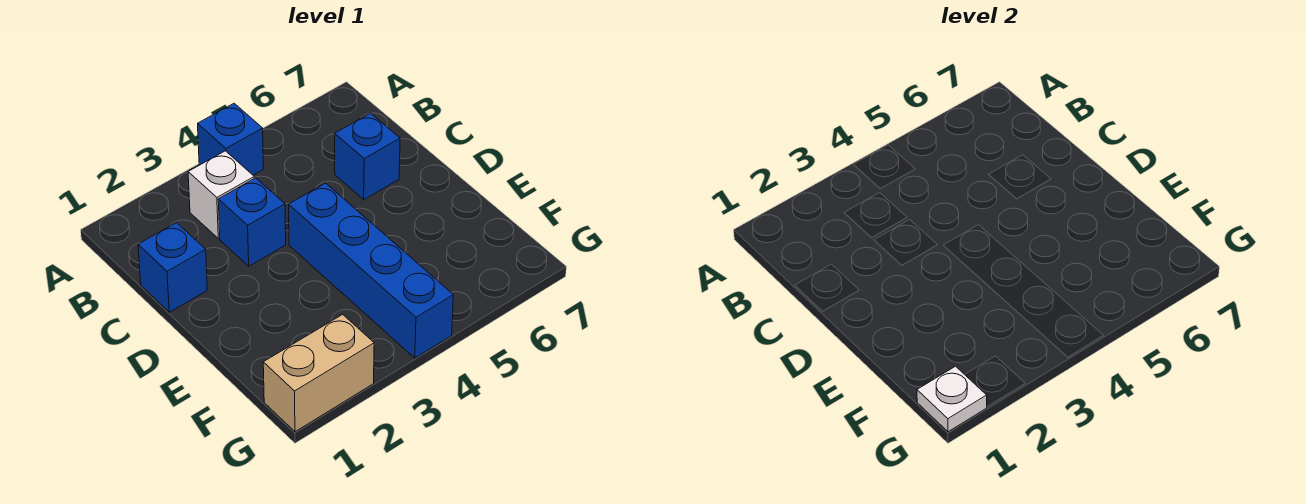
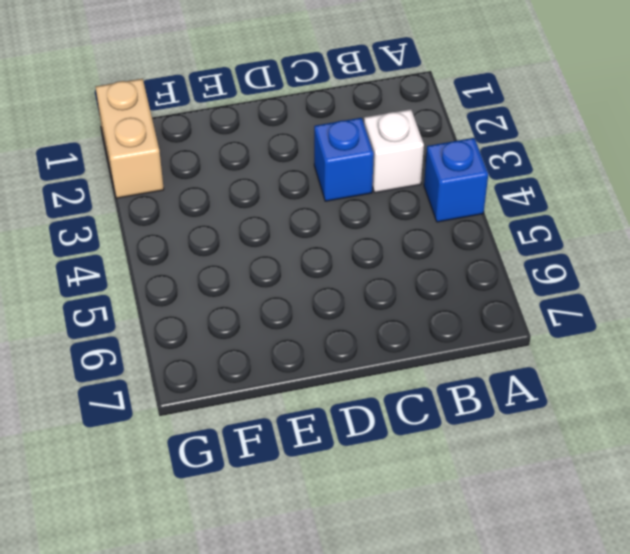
none -> blue 1x1 brick [138,223,207,312]
none -> blue 1x1 brick [335,113,400,199]

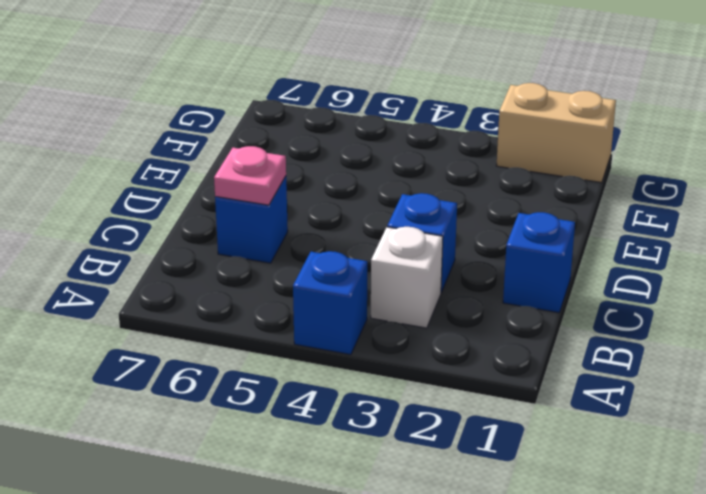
pink 1x1 plate [214,146,286,205] -> none
none -> blue 1x4 brick [289,183,453,358]
none -> white 1x1 plate [917,366,987,432]

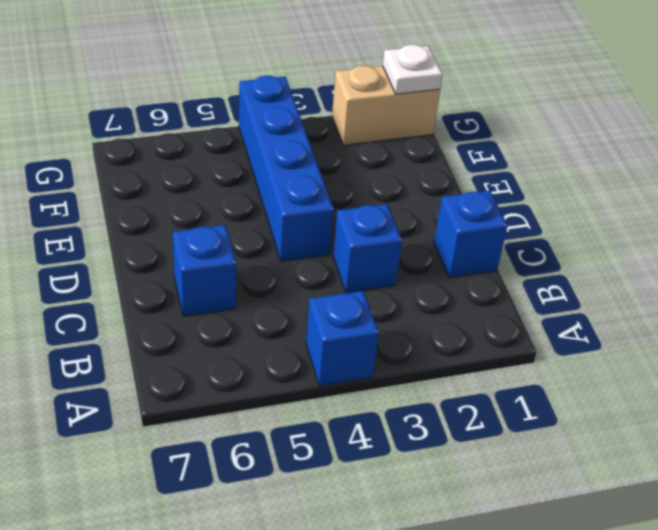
none -> white 1x1 brick [188,151,254,239]

